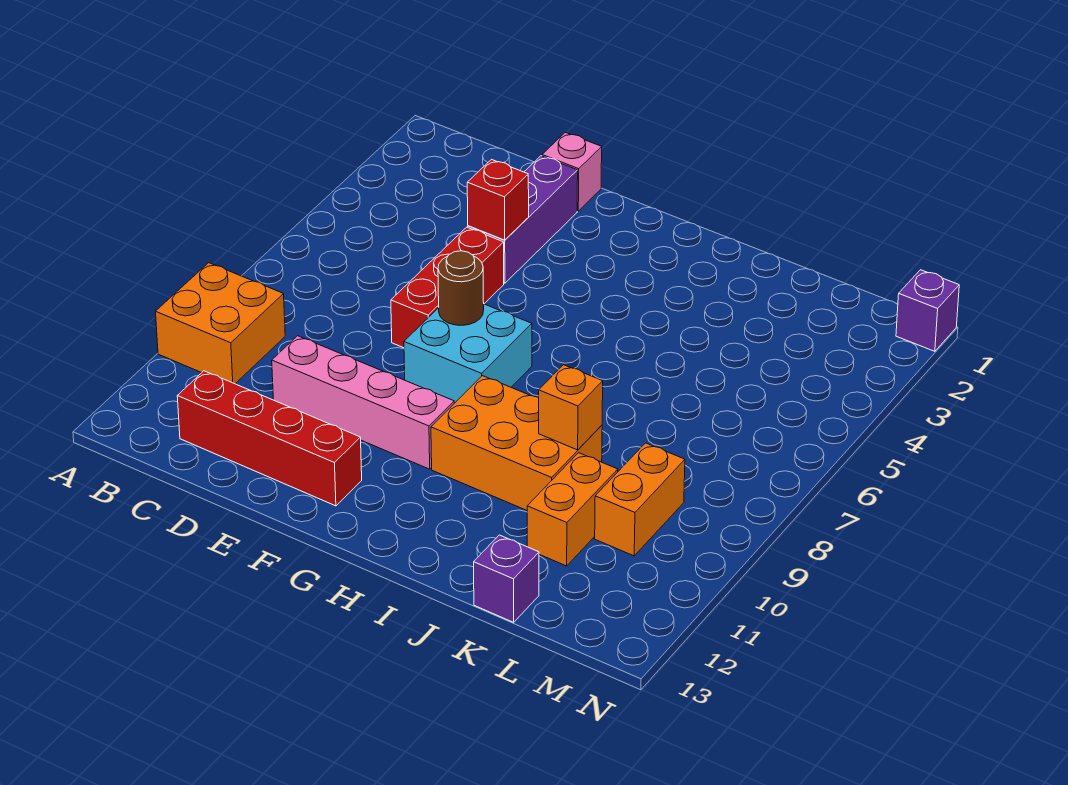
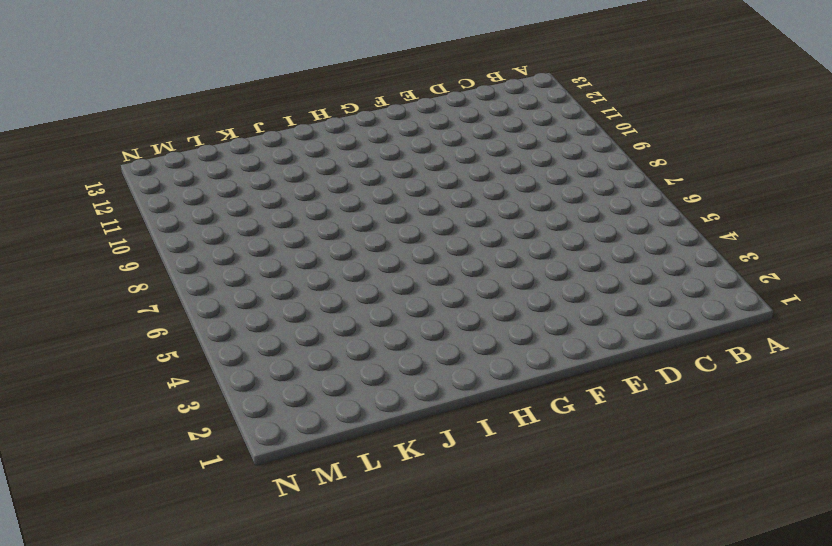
none -> orange 2x2 brick [156,263,285,384]
none -> red 1x4 brick [177,371,362,506]
none -> pink 1x4 brick [272,336,454,469]

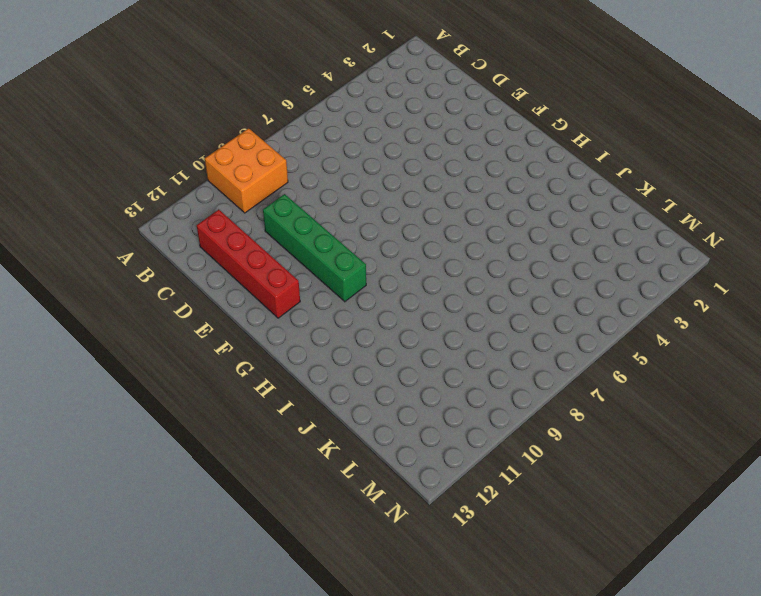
green 1x4 brick [263,194,366,302] -> pink 1x4 brick [272,336,454,469]
none -> pink 1x1 brick [542,132,602,211]
none -> purple 1x3 brick [468,156,578,283]
none -> red 1x3 brick [391,227,504,348]

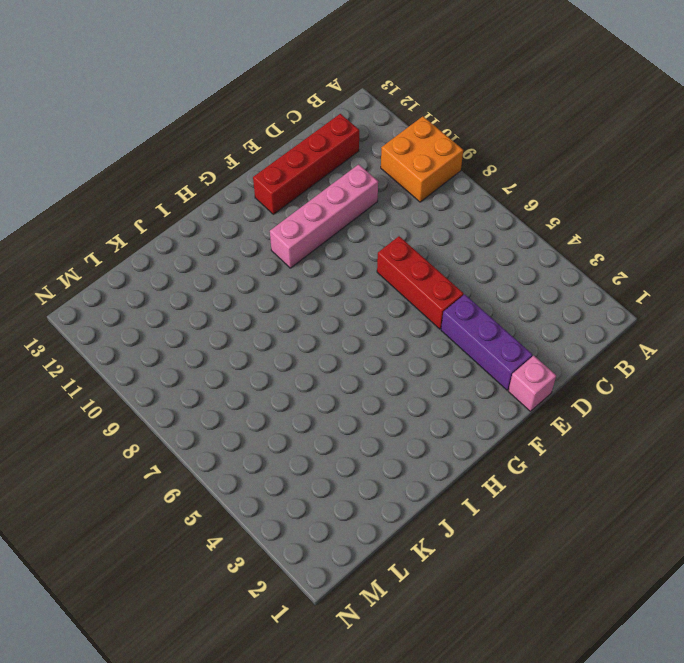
none -> cyan 2x2 brick [404,304,532,403]
none -> orange 2x3 brick [431,376,602,510]
none -> orange 1x2 brick [527,453,618,566]

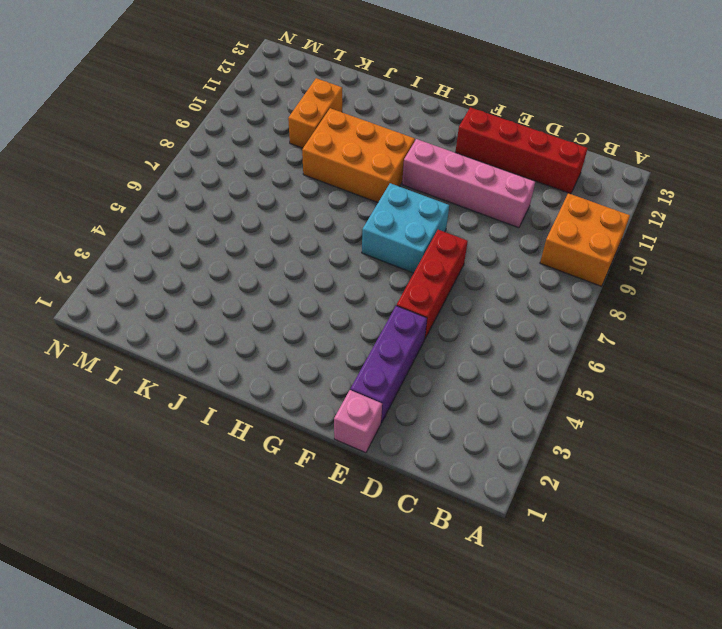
none -> purple 1x1 brick [474,535,539,622]
none -> orange 1x2 brick [595,443,685,556]
none -> purple 1x1 brick [896,270,959,351]

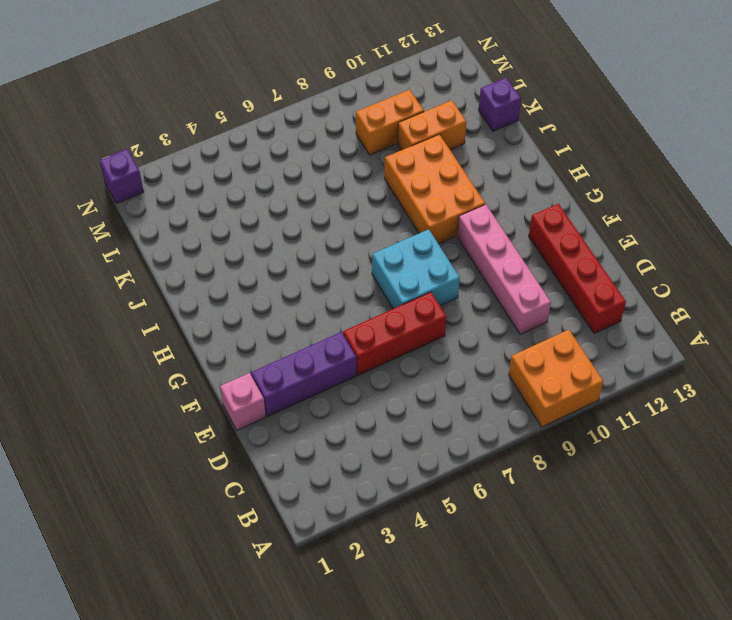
none -> red 1x1 brick [467,160,529,240]
none -> brown 1x1 round brick [438,251,484,325]
none -> orange 1x1 brick [539,365,603,450]

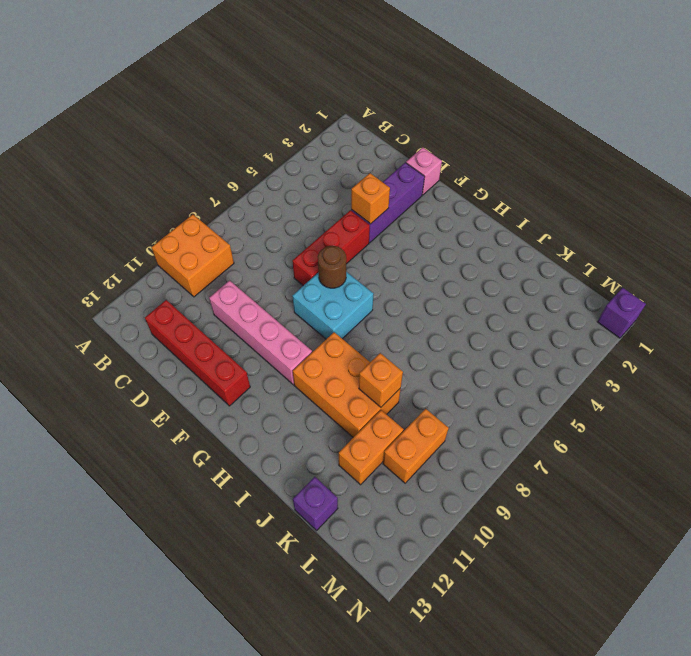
orange 1x1 brick [351,173,390,224] -> red 1x1 brick [467,160,529,240]

